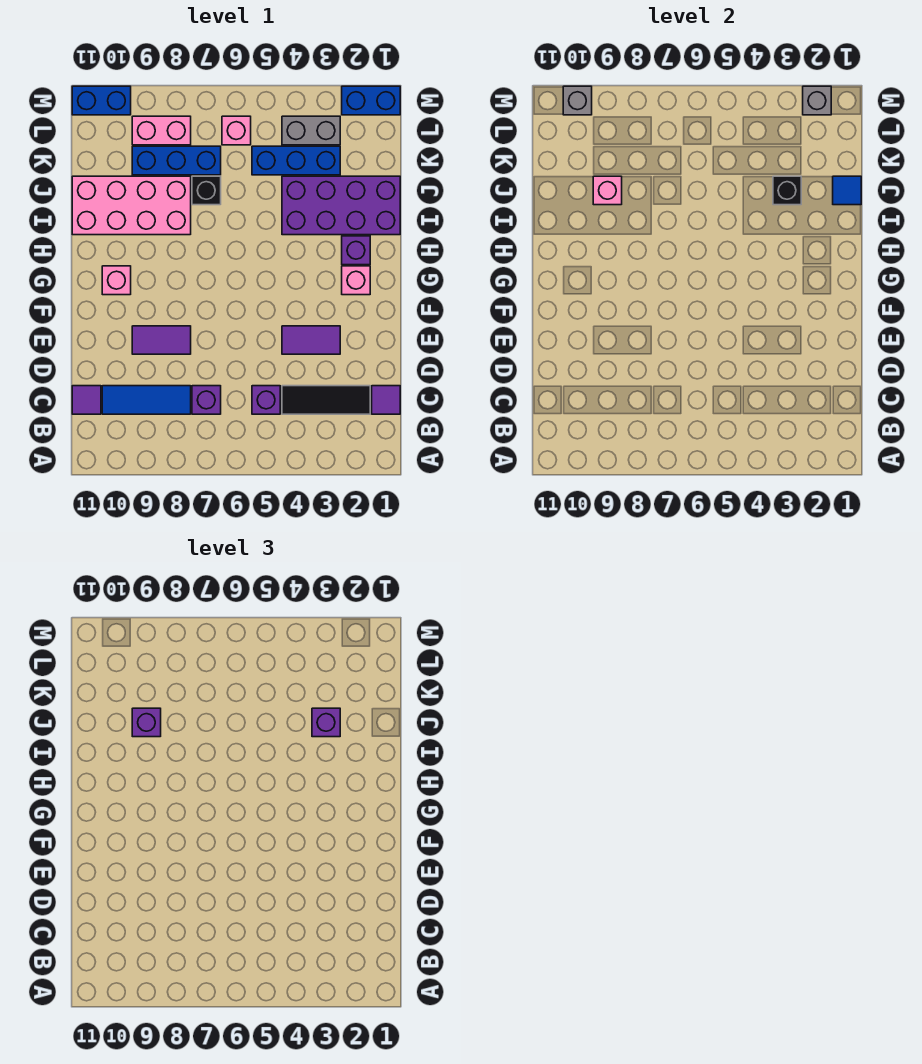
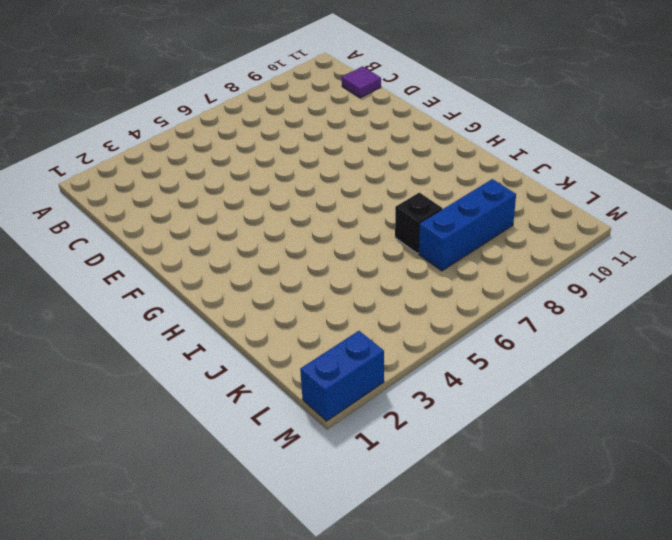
none -> purple 1x1 tile [372,386,400,414]
none -> black 1x3 tile [282,386,370,414]
none -> purple 1x1 brick [252,386,280,414]

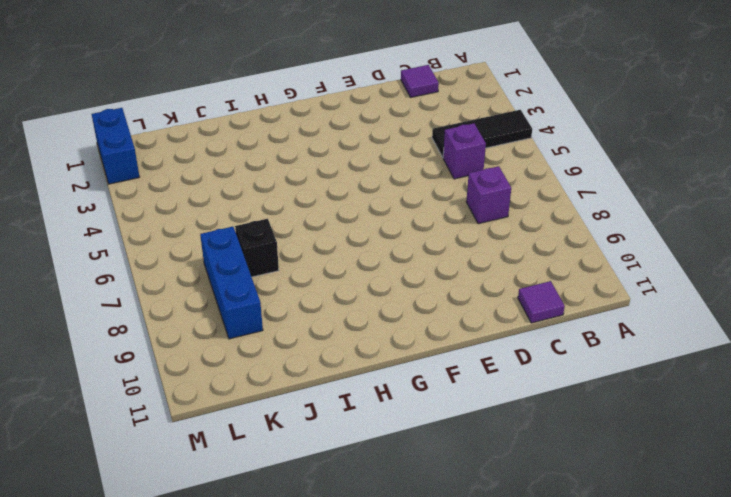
black 1x3 tile [432,110,532,157] -> black 1x3 tile turned to [282,386,370,414]
none -> blue 1x3 tile [102,386,191,414]
none -> purple 1x2 tile [282,326,340,354]
none -> purple 1x2 tile [132,326,191,354]

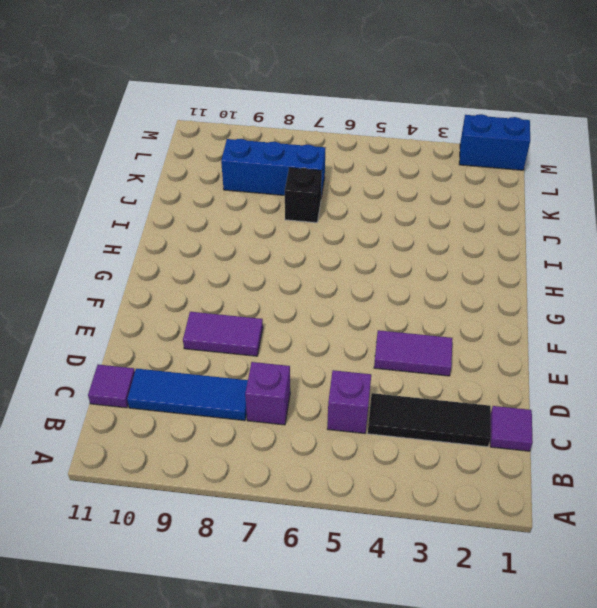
none -> pink 1x1 brick [342,266,370,295]
none -> pink 1x1 brick [102,266,131,295]
none -> purple 1x1 brick [342,236,370,265]

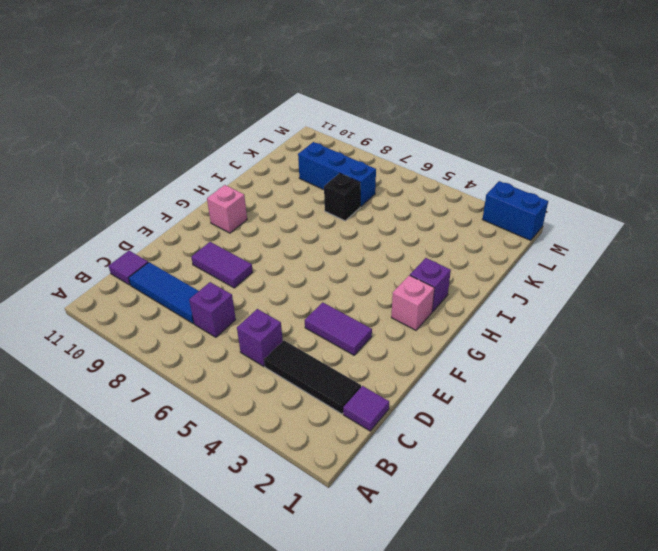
none -> purple 2x4 brick [282,176,400,235]
none -> pink 2x4 brick [72,176,191,235]
none -> blue 1x3 brick [252,146,340,175]

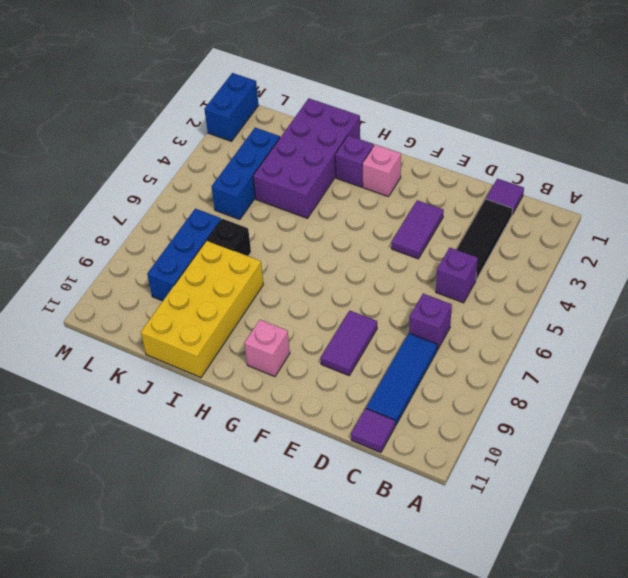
yellow 2x4 brick [141,240,263,378] -> pink 2x4 brick [72,176,191,235]
none -> grey 1x2 brick [282,116,340,145]
none -> pink 1x1 brick [222,116,251,145]
none -> pink 1x2 brick [132,116,191,145]

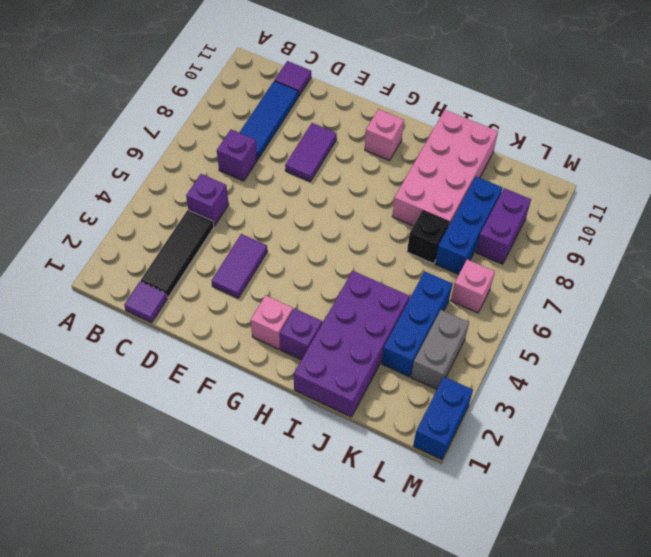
purple 1x2 brick [476,188,531,264] -> pink 1x2 brick [132,116,191,145]
none -> blue 1x2 brick [72,86,131,115]
none -> blue 1x1 tile [833,176,861,205]
none -> black 1x1 brick [773,176,801,205]

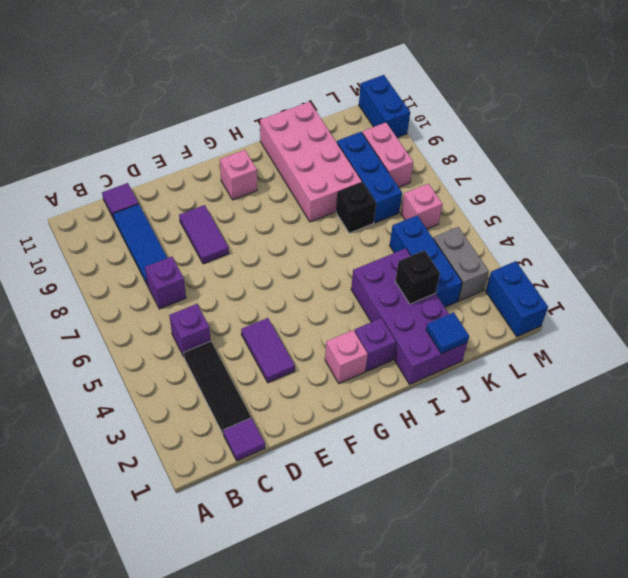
none -> pink 1x1 brick [593,176,622,205]
none -> grey 1x1 brick [803,86,831,115]
none -> grey 1x1 brick [563,86,592,115]

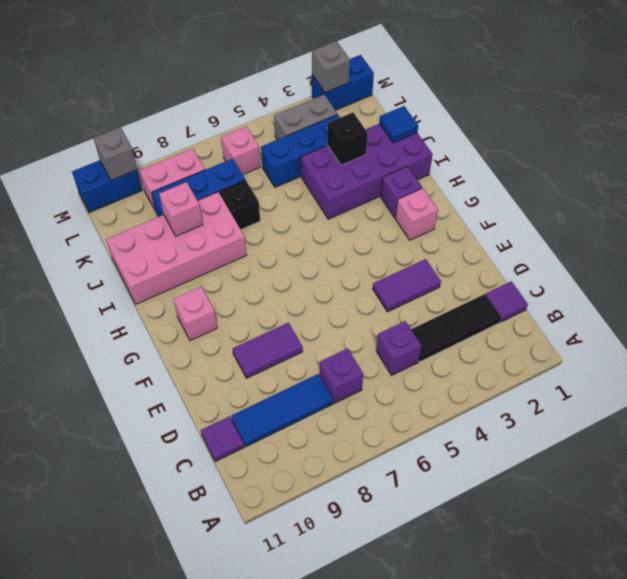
none -> purple 1x1 brick [312,708,340,737]
none -> purple 1x1 brick [132,708,161,737]

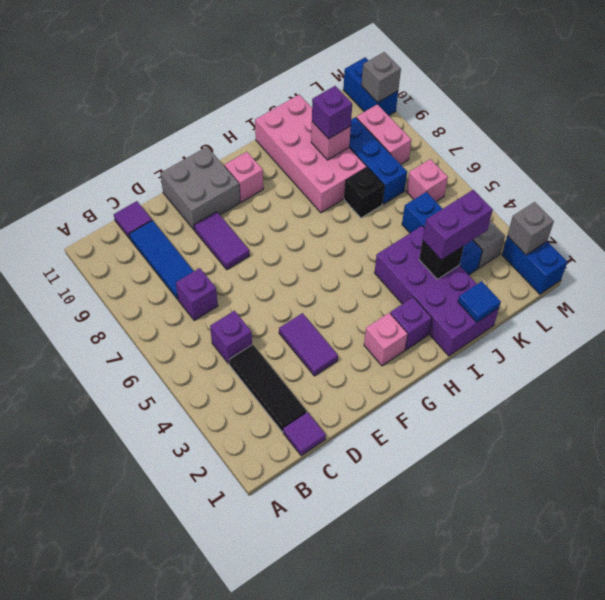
grey 2x2 brick [160,147,240,230] -> none
purple 1x2 brick [423,190,493,260] -> purple 1x1 brick [312,708,340,737]

